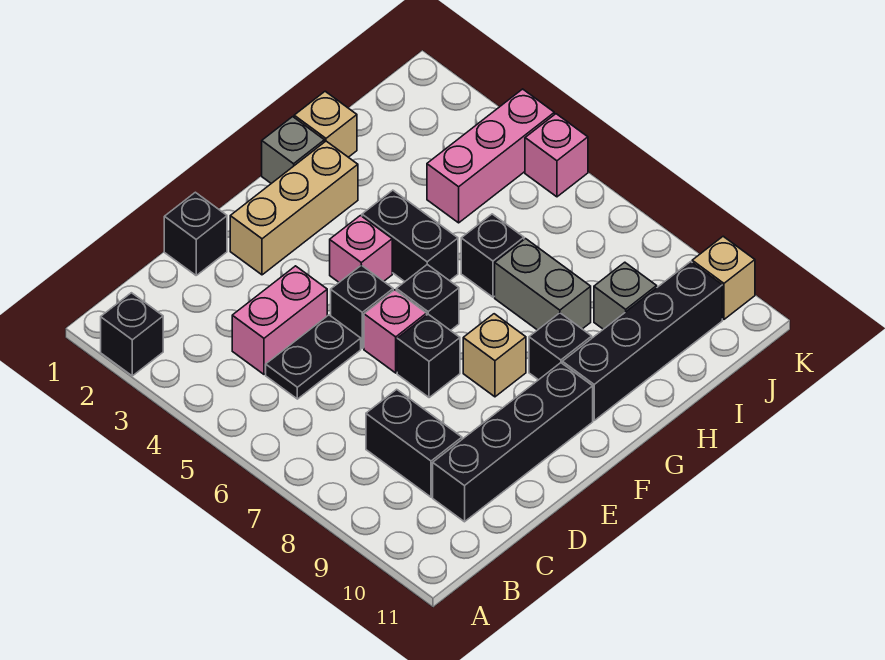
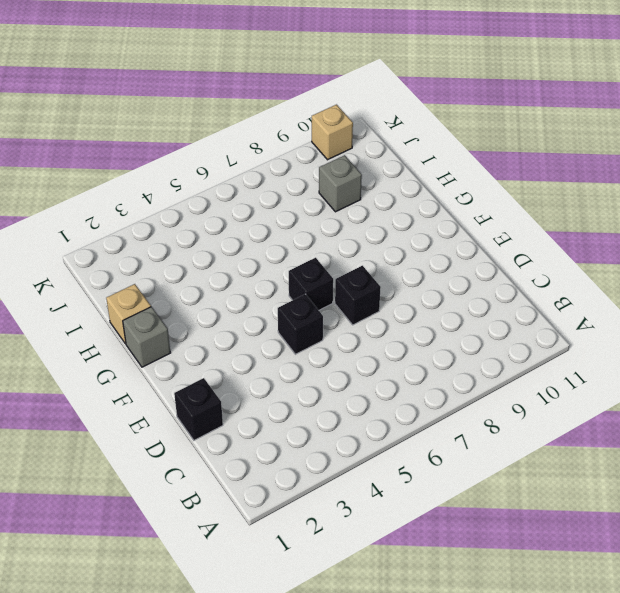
none -> black 1x1 brick [101,293,163,376]
none -> pink 1x2 brick [232,266,327,374]
none -> black 1x2 plate [266,315,361,399]

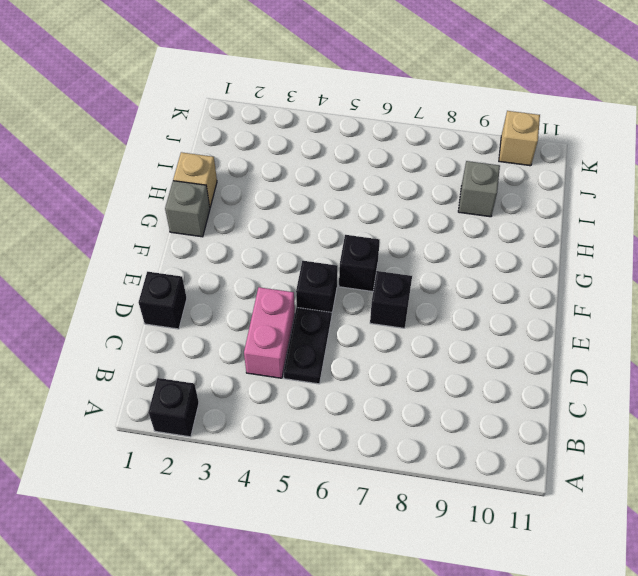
none -> black 1x2 brick [366,389,462,497]
none -> black 1x4 brick [433,363,593,522]
none -> tan 1x3 brick [230,141,358,275]

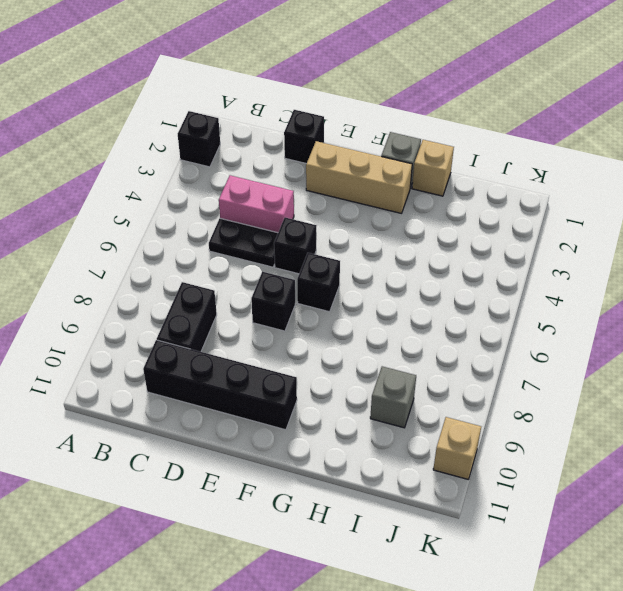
none -> pink 1x1 brick [364,290,427,373]
none -> pink 1x1 brick [330,216,392,282]
none -> tan 1x1 brick [463,314,526,397]

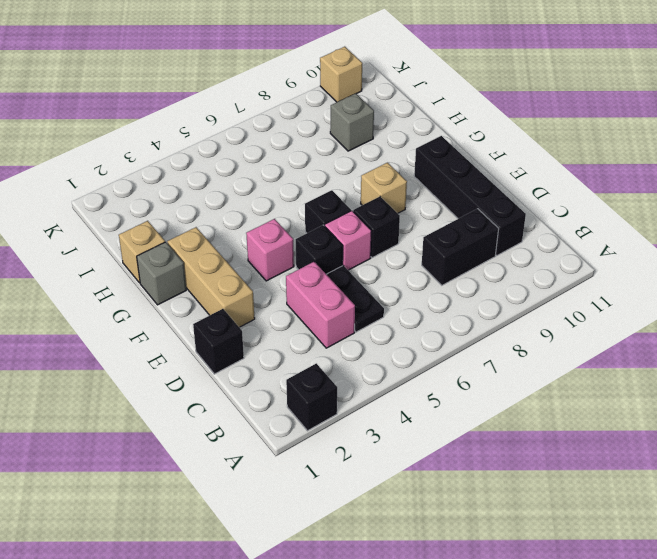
none -> black 1x2 brick [362,190,458,281]
none -> black 1x1 brick [529,313,592,380]
none -> black 1x4 brick [562,262,722,420]

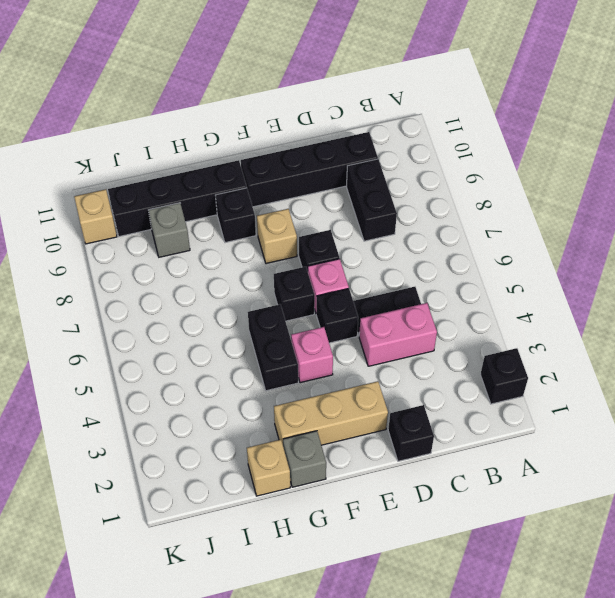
none -> black 1x1 brick [461,214,524,297]
none -> grey 1x2 brick [495,239,591,330]
none -> pink 1x3 brick [427,89,554,223]

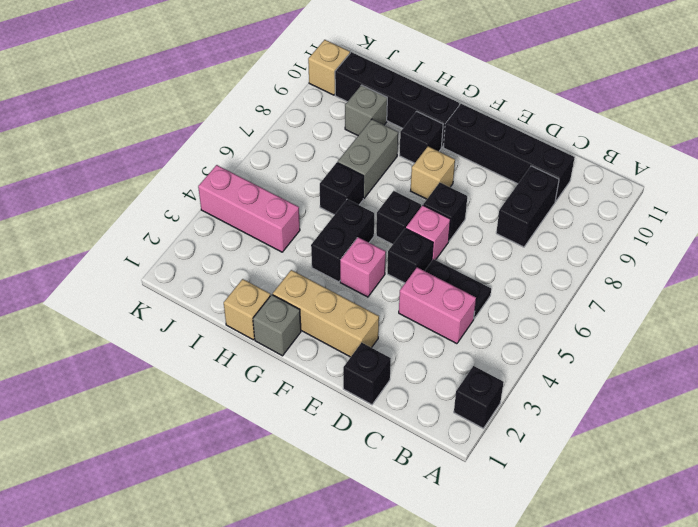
none -> pink 1x1 brick [525,114,588,197]

